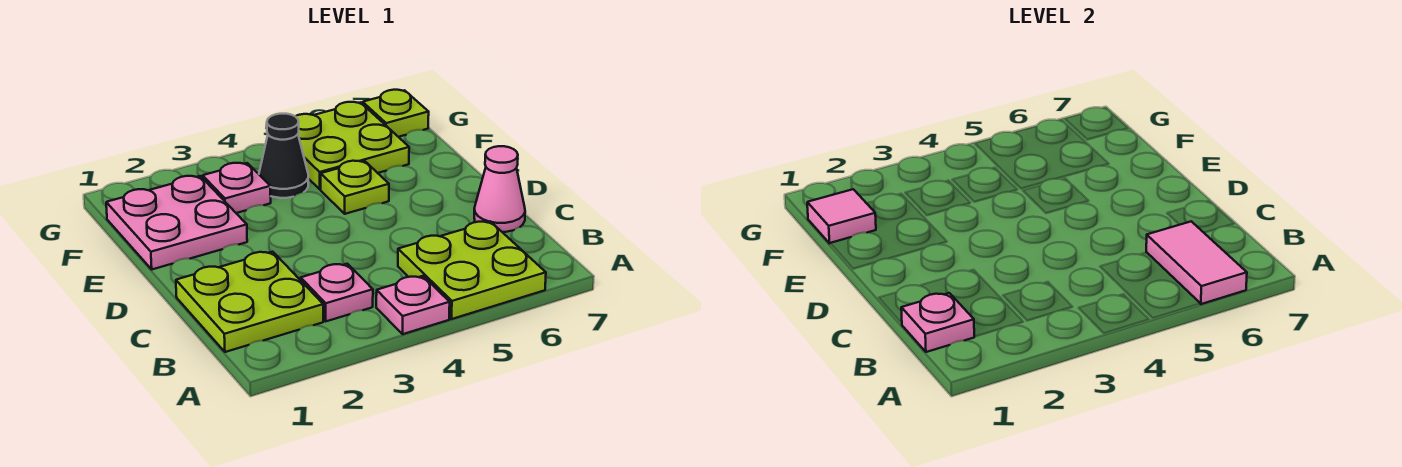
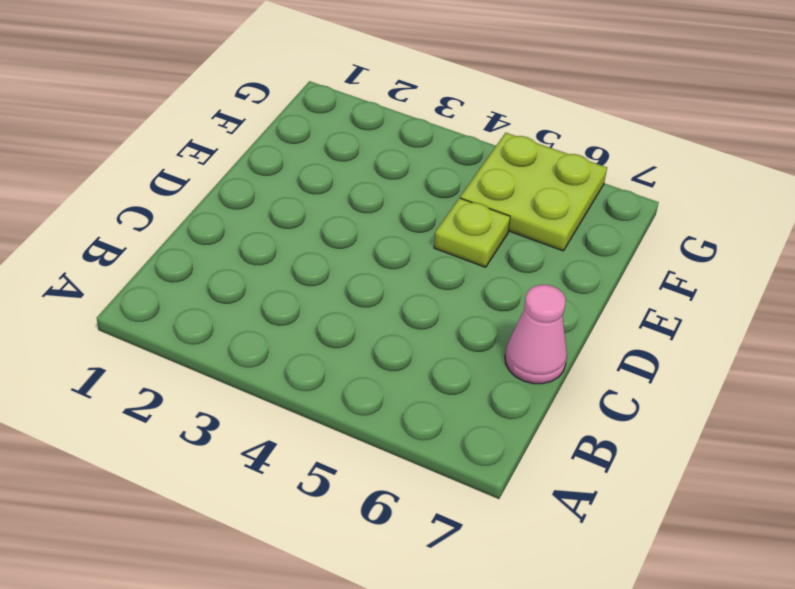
none -> pink 1x1 plate [376,276,450,334]
none -> lime 2x2 plate [398,221,546,319]
none -> lime 2x2 plate [176,252,323,352]

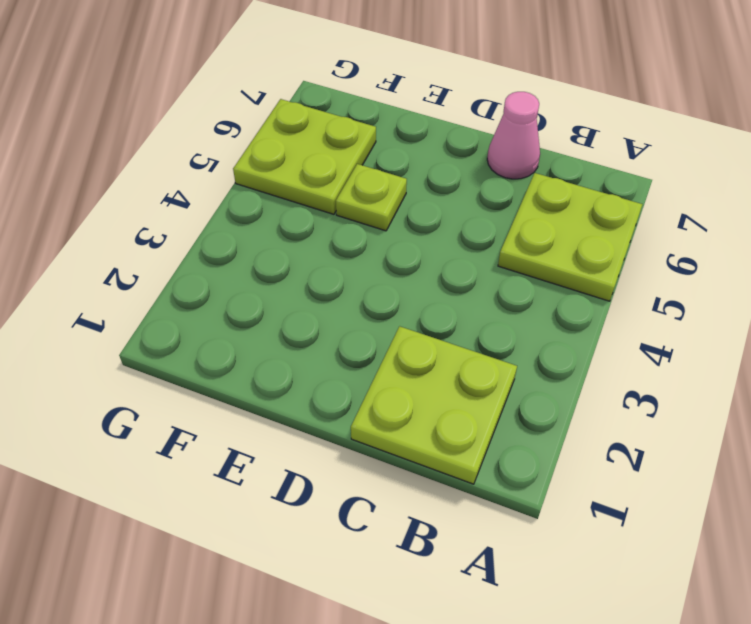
none -> pink 1x1 plate [376,276,450,334]
none -> pink 1x1 plate [301,264,373,321]
none -> pink 2x2 plate [106,176,247,269]

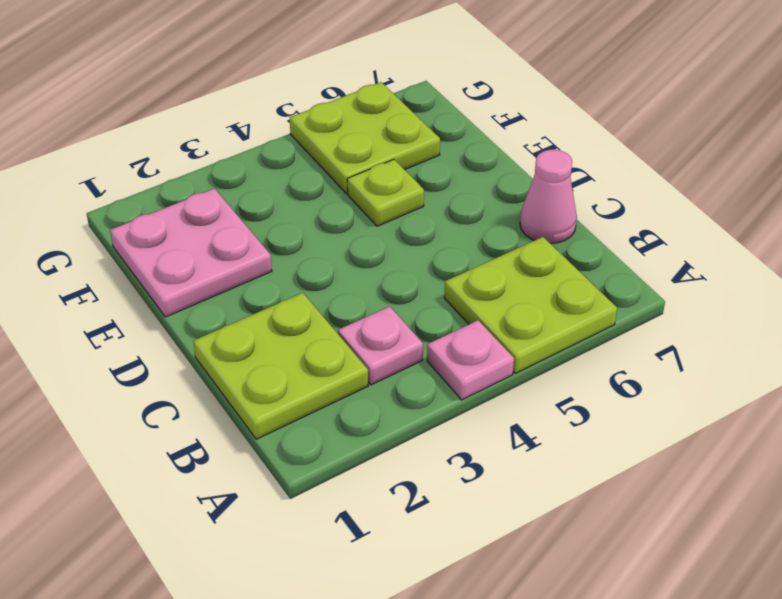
none -> pink 1x1 plate [203,163,271,213]
none -> black 1x1 cone [259,114,308,198]
none -> lime 1x1 plate [363,90,429,137]

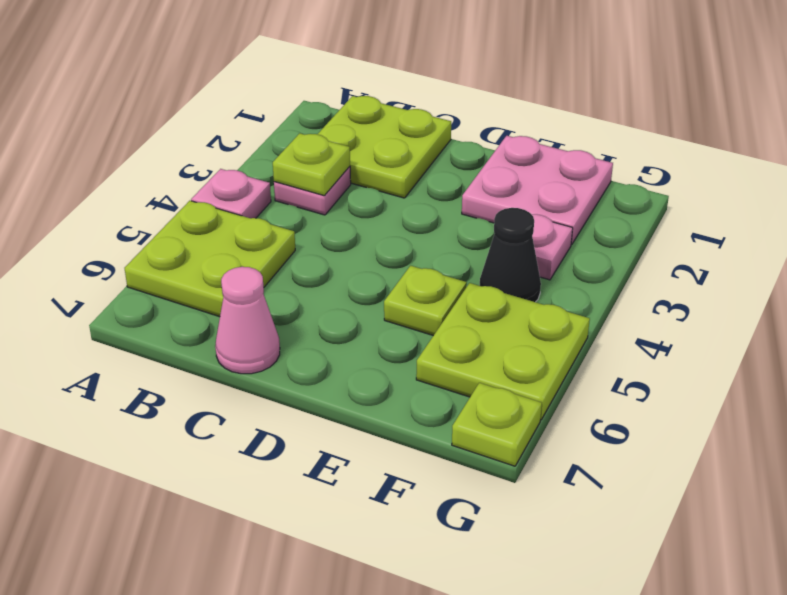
lime 1x1 plate [273,133,350,196] -> none
none -> pink 1x2 tile [1146,221,1247,304]
none -> pink 1x1 plate [901,293,974,352]
none -> pink 1x1 tile [807,189,876,243]

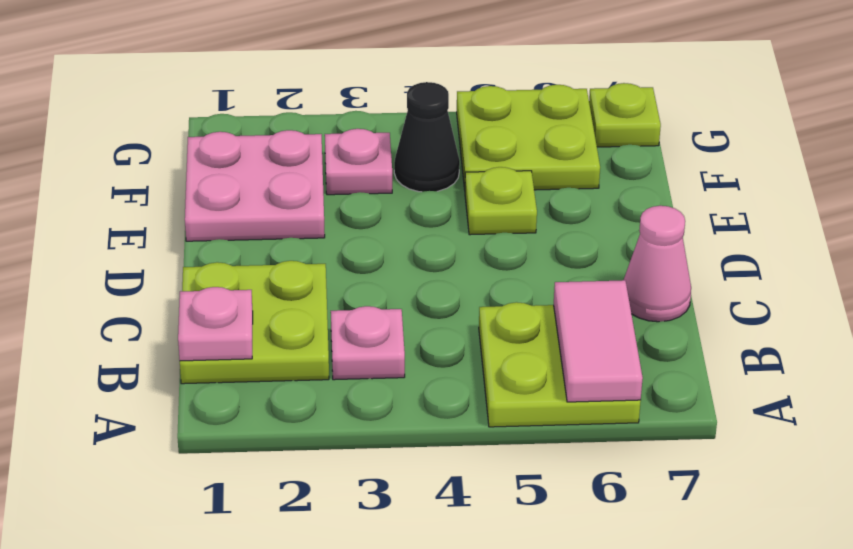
none -> pink 1x1 plate [376,276,450,334]
none -> pink 1x1 tile [807,189,876,243]

